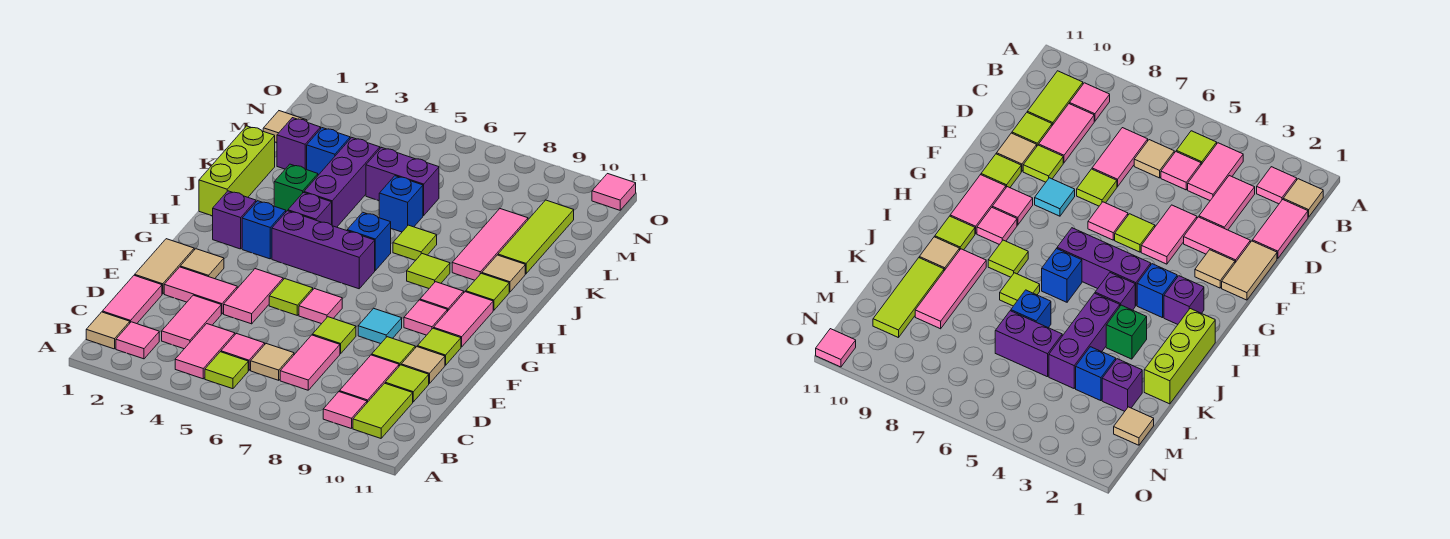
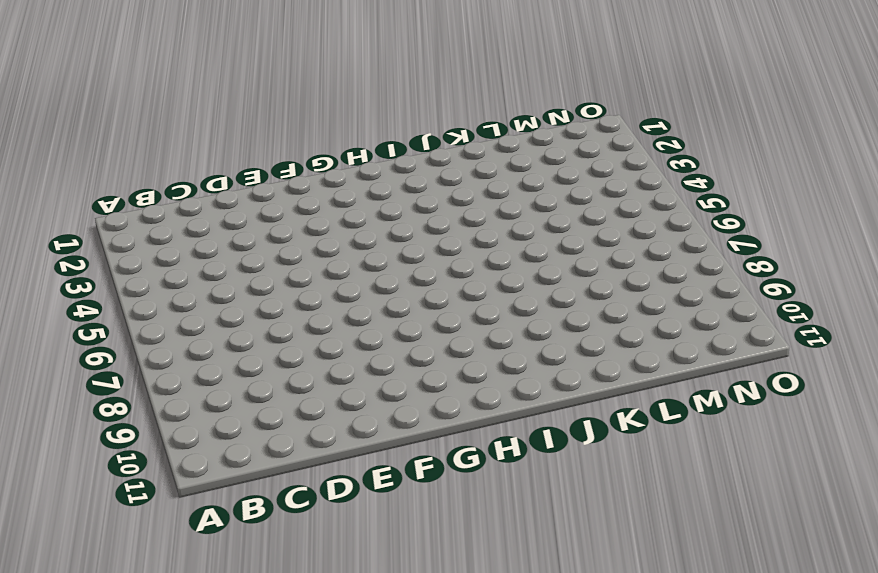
none -> tan 1x1 tile [86,312,130,349]
none -> pink 1x1 tile [116,322,159,359]
none -> pink 1x2 tile [175,324,235,379]
none -> lime 1x1 tile [205,352,248,389]

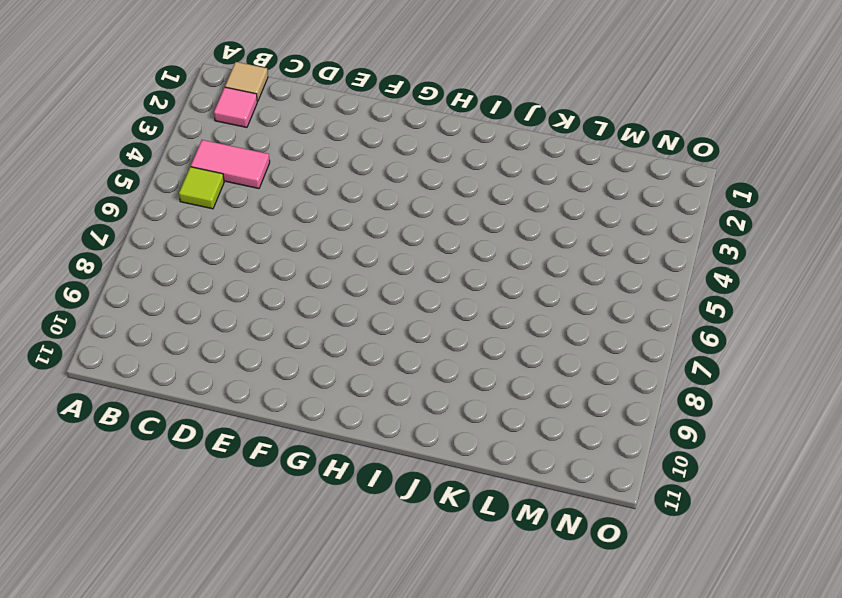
none -> pink 1x1 tile [323,392,367,429]
none -> lime 1x2 tile [353,383,413,438]
none -> pink 1x2 tile [102,275,162,324]
none -> pink 1x2 tile [162,295,221,349]

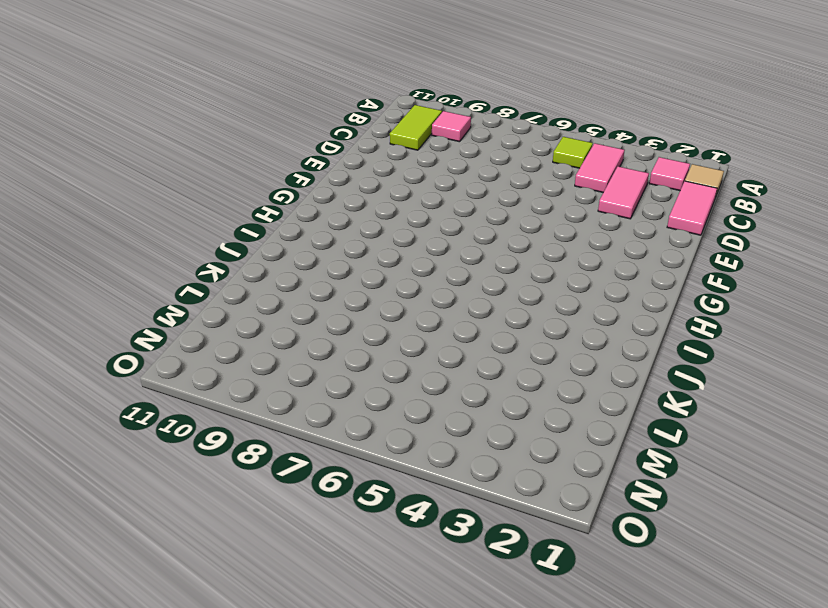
none -> pink 1x1 tile [221,334,265,370]
none -> tan 1x1 tile [251,344,294,380]
none -> pink 1x2 tile [280,335,340,390]
none -> pink 1x2 tile [340,355,399,402]

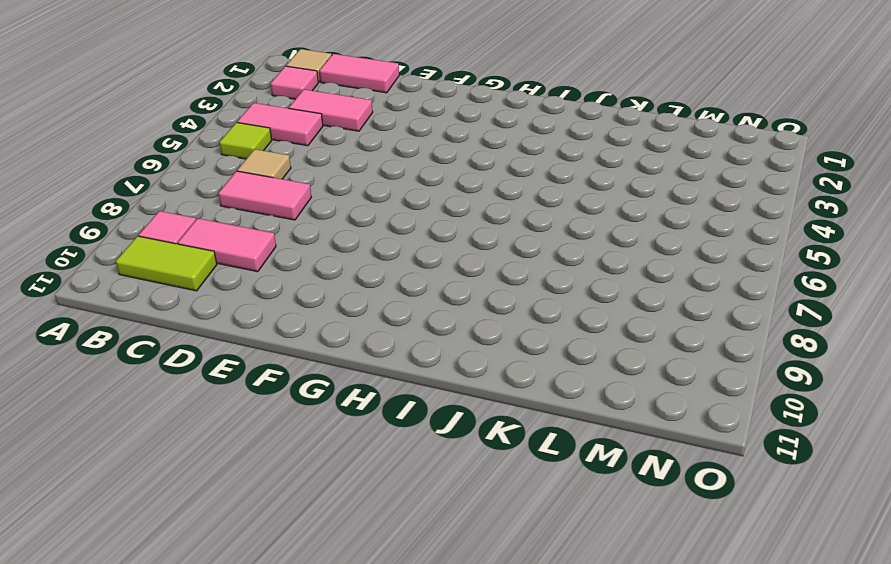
none -> pink 1x1 tile [221,334,265,370]
none -> lime 1x1 tile [385,365,429,402]
none -> tan 1x2 tile [135,239,194,294]
none -> pink 1x2 tile [164,267,237,314]

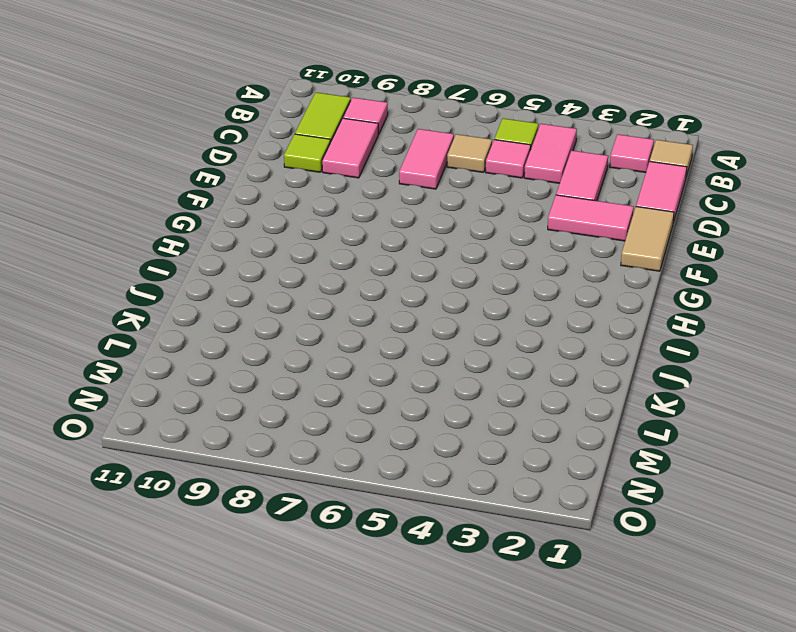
none -> pink 1x2 tile [224,269,283,324]
none -> lime 1x1 tile [312,317,356,354]
none -> lime 1x1 tile [372,337,415,366]
none -> tan 1x1 tile [401,347,445,384]

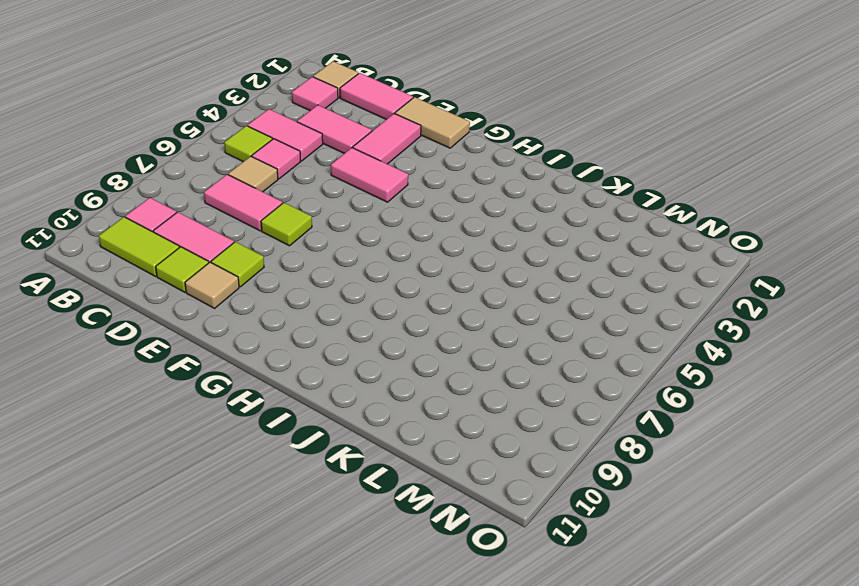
none -> tan 1x1 tile [180,249,224,279]
none -> lime 1x1 tile [269,279,313,315]
none -> pink 1x1 tile [299,289,342,324]
none -> cyan 1x1 tile [358,308,402,344]

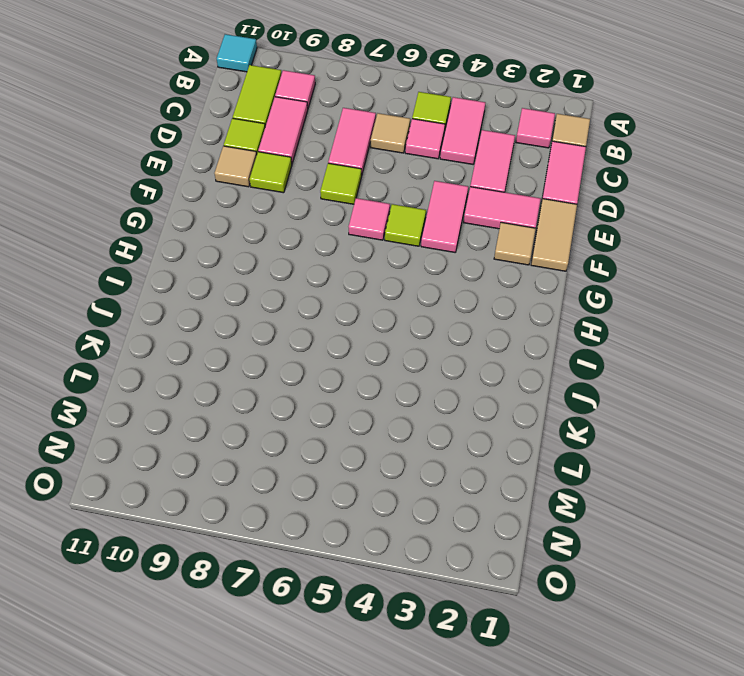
cyan 1x1 tile [217,34,257,72] -> cyan 1x1 tile moved to [358,308,402,344]
none -> lime 1x1 tile [417,328,461,365]
none -> pink 1x1 tile [404,300,447,335]
none -> pink 1x2 tile [434,292,493,347]
none -> purple 1x1 brick [213,191,256,249]

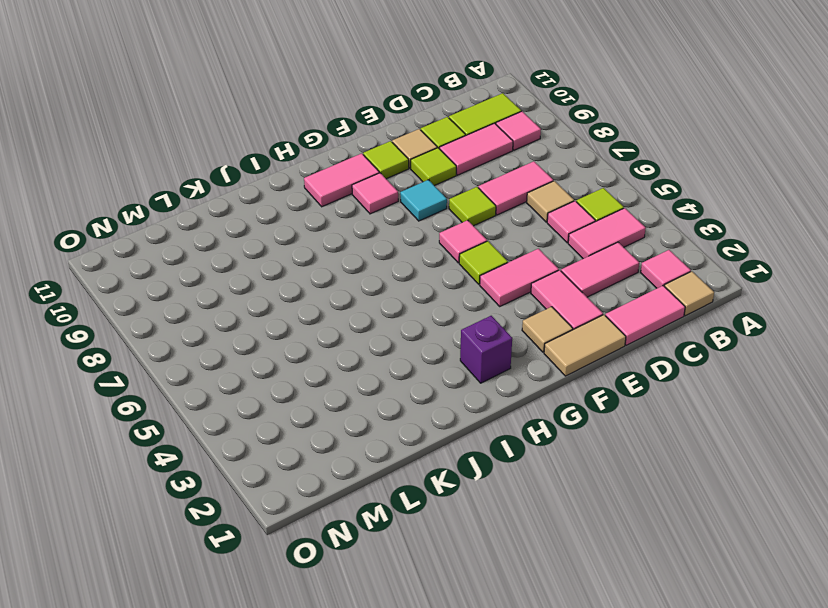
none -> blue 1x1 brick [242,201,286,259]
none -> purple 1x3 brick [272,211,375,289]
none -> pink 1x1 tile [420,282,464,311]
none -> lime 1x3 brick [199,126,275,216]

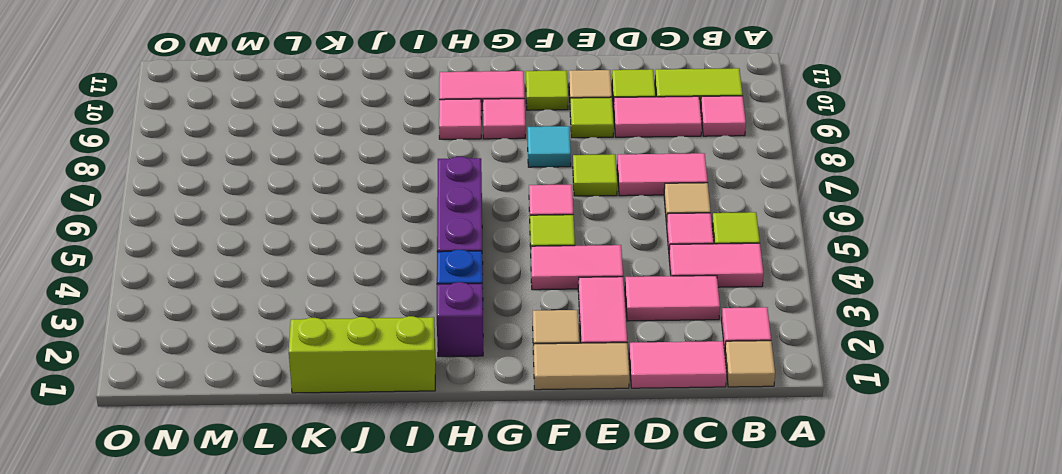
none -> purple 1x1 brick [288,193,332,225]
none -> blue 1x1 brick [347,212,391,270]
none -> lime 1x1 tile [407,254,450,288]
none -> lime 1x1 tile [466,273,509,310]

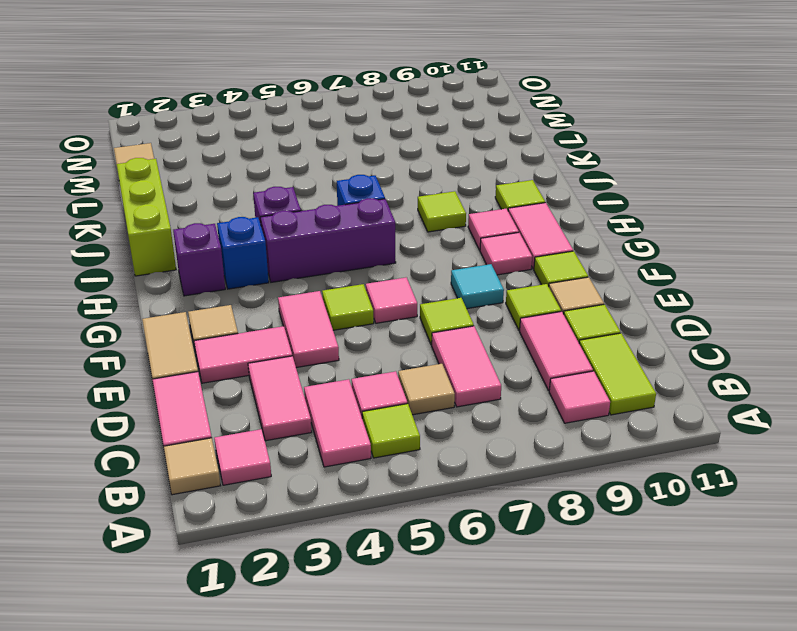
none -> green 1x1 brick [274,164,318,211]
none -> purple 1x3 brick [304,138,380,227]
none -> lime 1x1 tile [393,225,437,260]
none -> pink 1x3 tile [452,209,528,280]

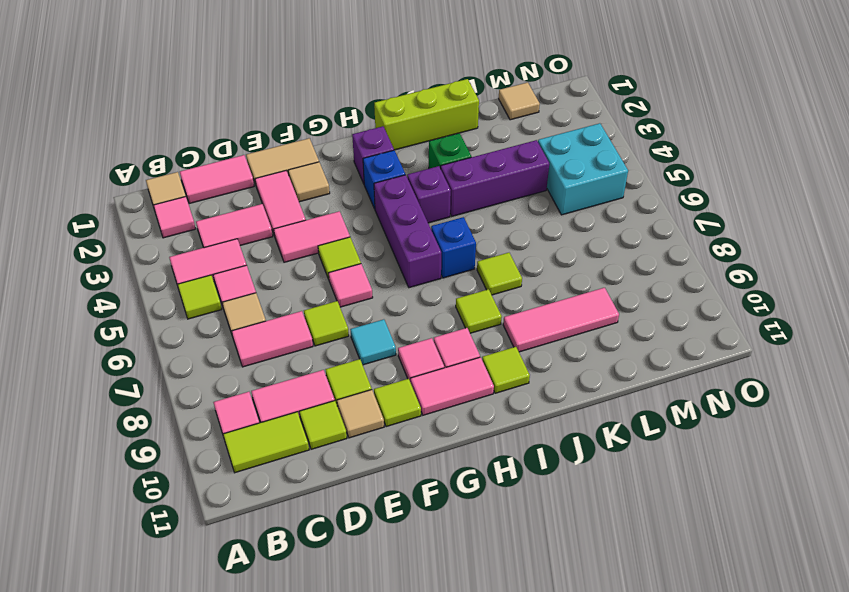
cyan 2x2 brick [538,123,628,215] -> none
none -> tan 1x1 tile [482,255,525,292]
none -> blue 1x1 brick [379,176,423,232]
none -> lime 1x3 tile [498,200,574,274]
none -> purple 1x1 brick [277,118,321,170]

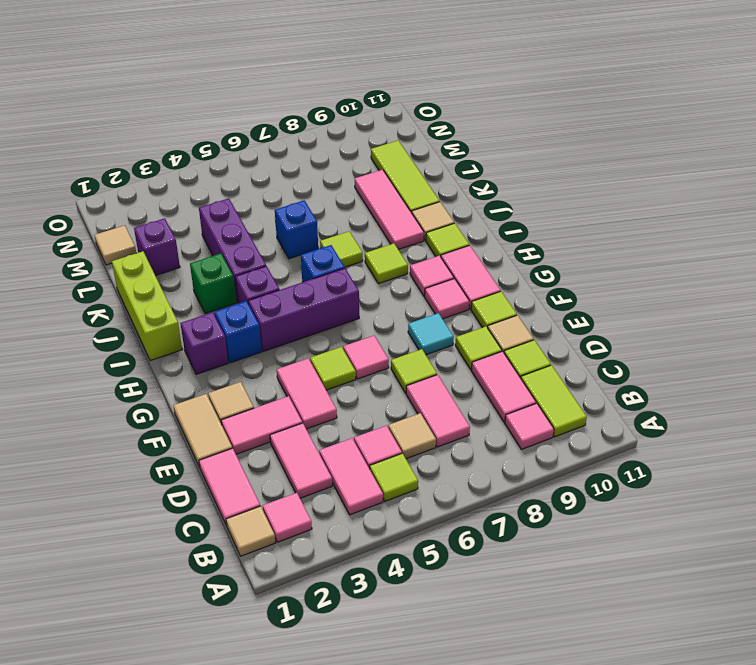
none -> blue 1x1 brick [307,128,350,175]
none -> purple 1x2 brick [366,147,439,216]
none -> pink 1x1 tile [592,174,636,210]

